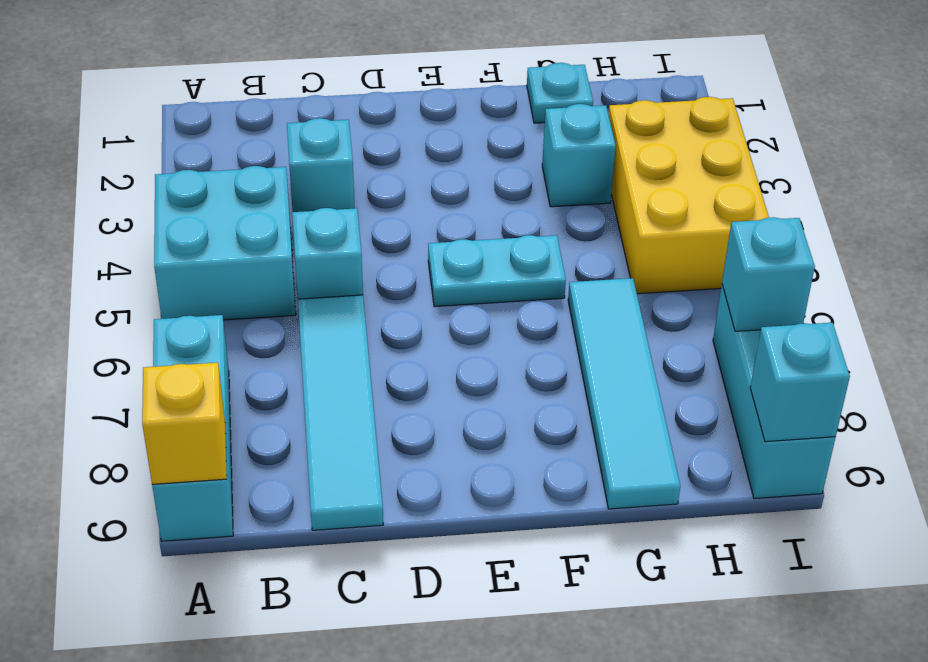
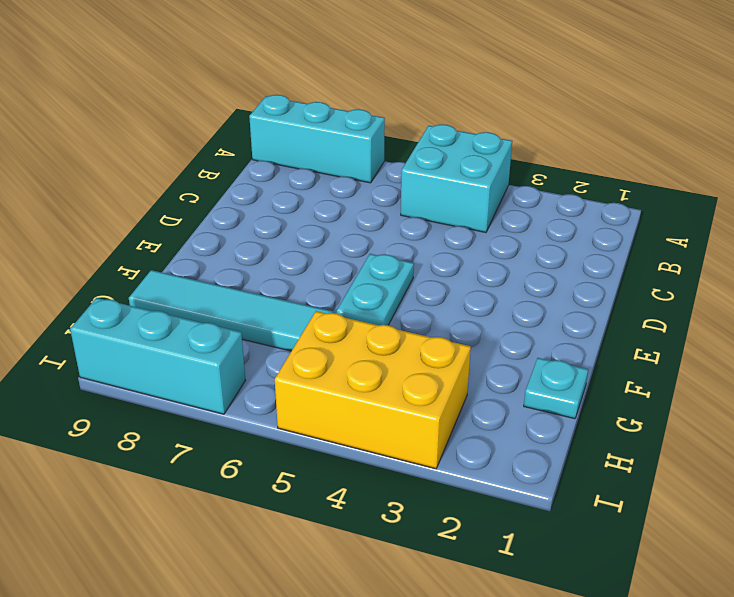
none -> cyan 1x1 brick [287,118,355,212]
none -> cyan 1x1 brick [292,208,363,299]
none -> cyan 1x4 tile [298,295,383,530]

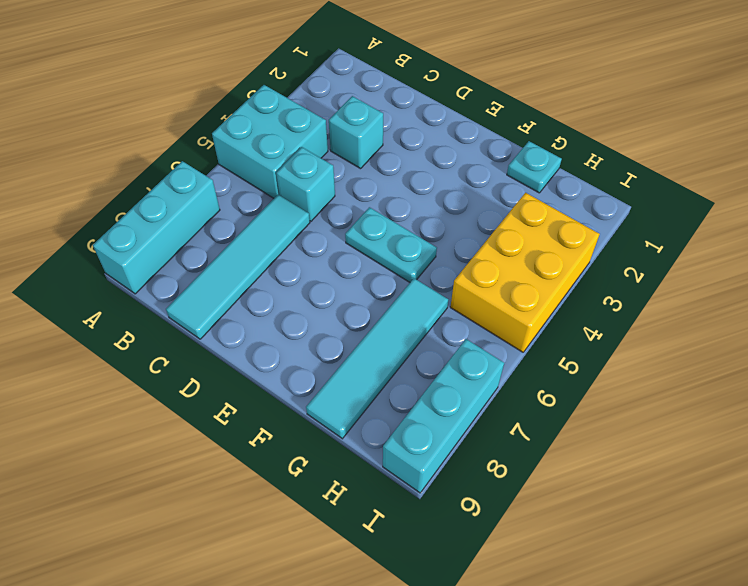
none -> cyan 1x1 brick [542,104,616,207]
none -> yellow 1x1 brick [142,363,227,484]
none -> cyan 1x1 brick [722,217,815,331]

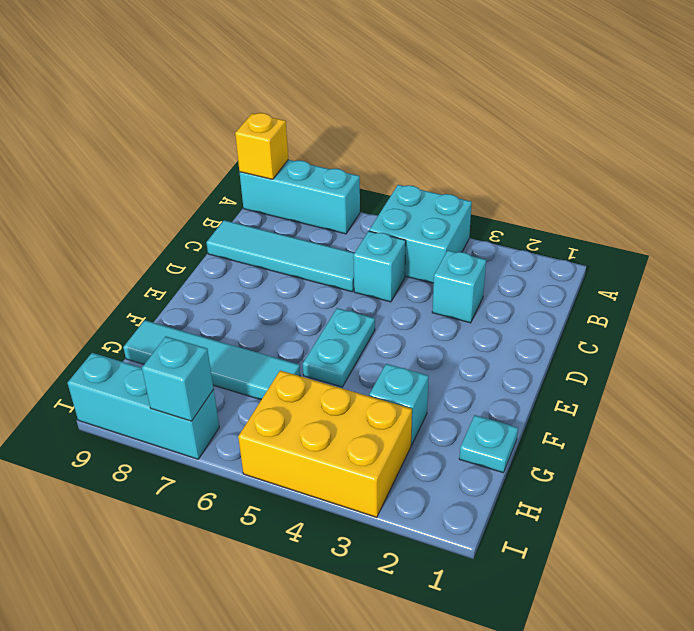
none -> cyan 1x1 brick [750,323,850,442]

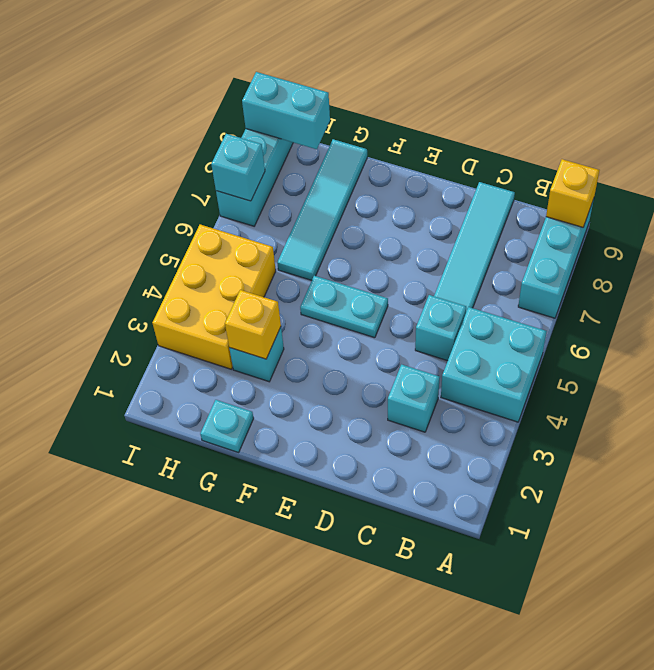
yellow 1x1 brick [225,290,281,359] -> none
cyan 1x2 brick [242,72,330,149] -> cyan 1x1 brick [750,323,850,442]

